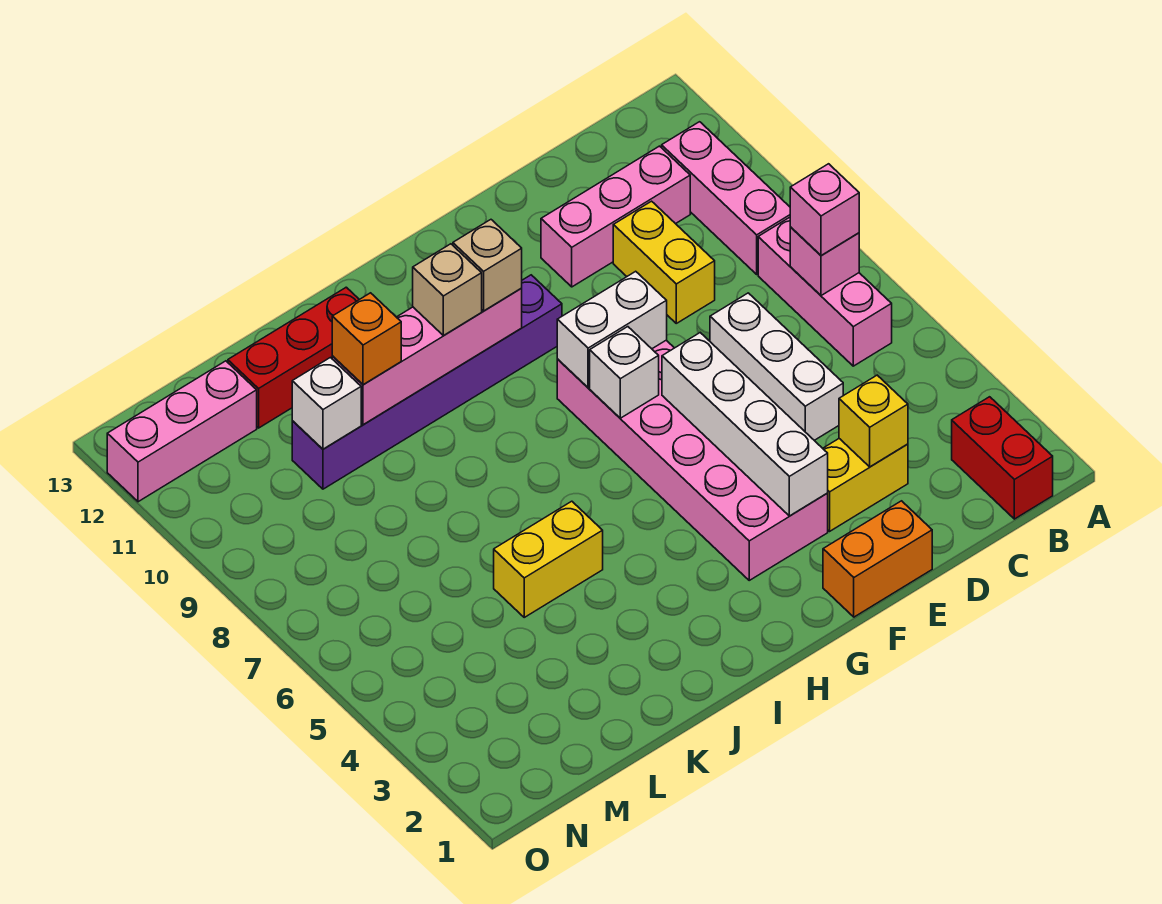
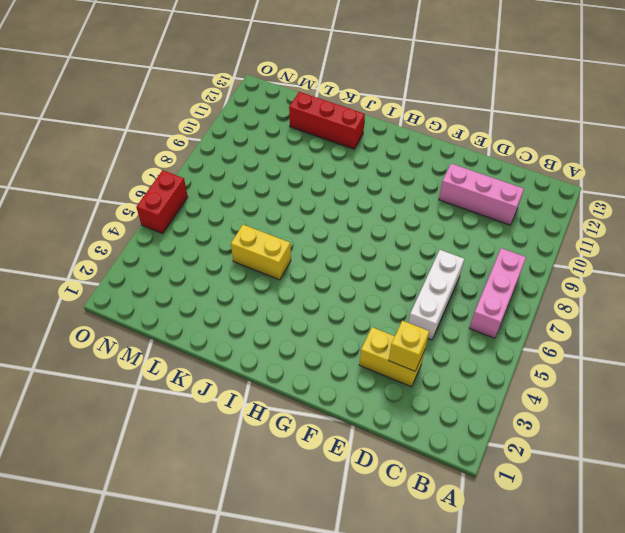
red 1x2 brick [136,170,188,233] -> red 1x2 brick moved to [952,397,1053,519]
none -> pink 1x3 brick [662,122,790,274]
none -> yellow 1x2 brick [613,201,715,323]
none -> orange 1x2 brick [823,501,932,617]

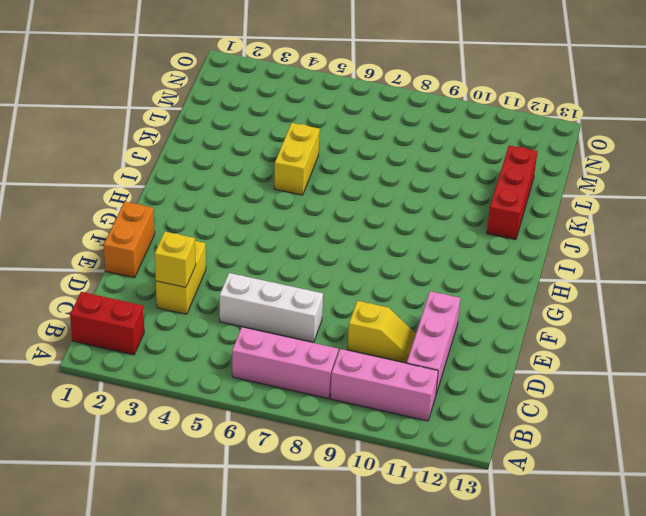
yellow 1x2 slope [348,301,416,363] -> yellow 1x2 brick [613,201,715,323]
none -> pink 2x6 brick [557,340,828,580]
none -> purple 1x6 brick [292,275,562,489]
none -> pink 1x3 brick [107,361,257,502]

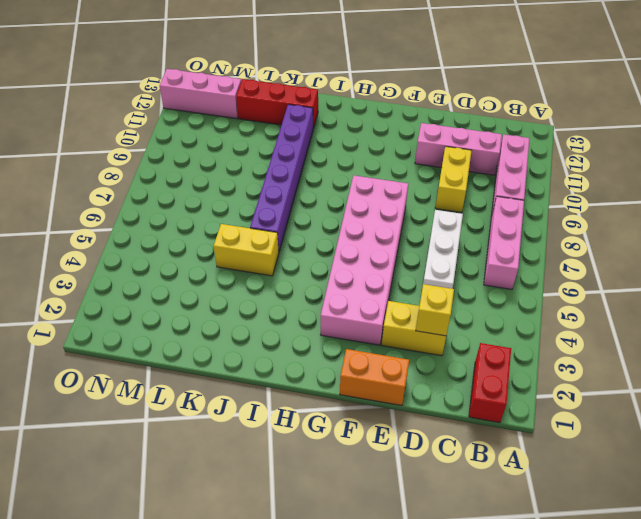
purple 1x6 brick [250,104,313,251] -> purple 1x6 brick turned to [292,275,562,489]
none -> pink 1x1 brick [790,227,859,296]
none -> white 1x4 brick [662,333,828,516]
none -> white 1x2 brick [557,271,667,388]

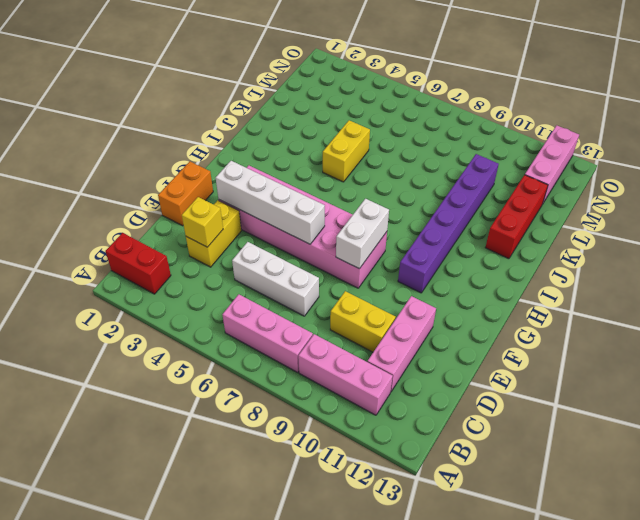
none -> pink 1x1 brick [790,227,859,296]
none -> white 1x1 brick [590,327,659,418]
none -> pink 1x4 brick [332,288,522,425]

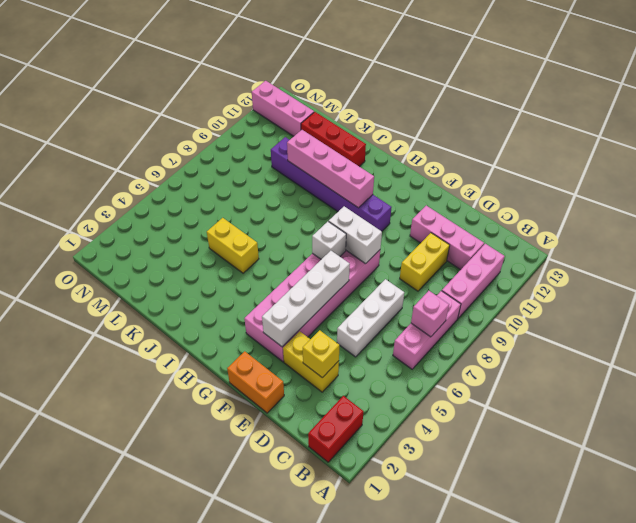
none -> white 1x1 brick [292,358,361,449]
none -> pink 1x1 brick [790,164,859,256]
none -> tan 1x1 brick [453,220,522,311]

